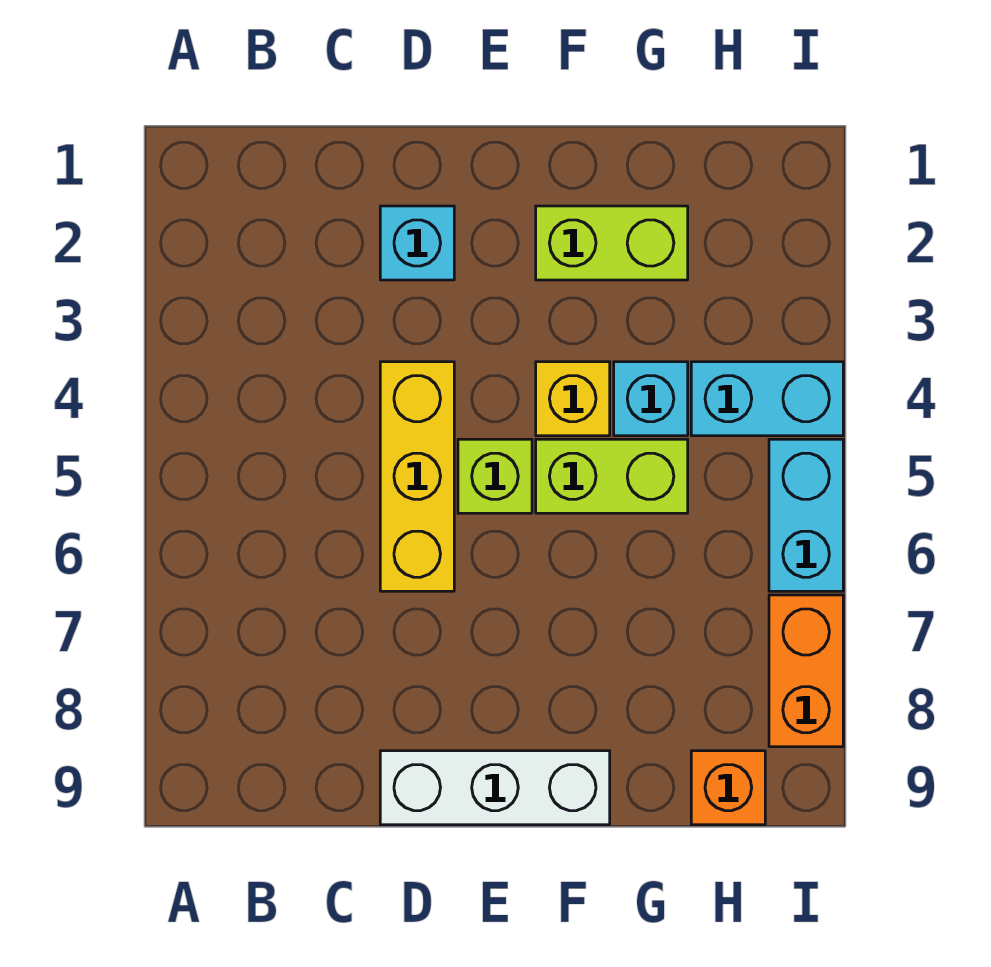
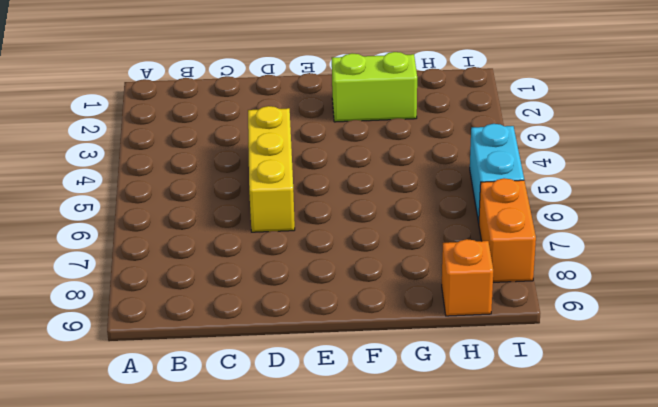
none -> cyan 1x1 brick [380,206,454,280]
none -> white 1x3 brick [380,751,610,825]
none -> lime 1x1 brick [458,439,532,513]

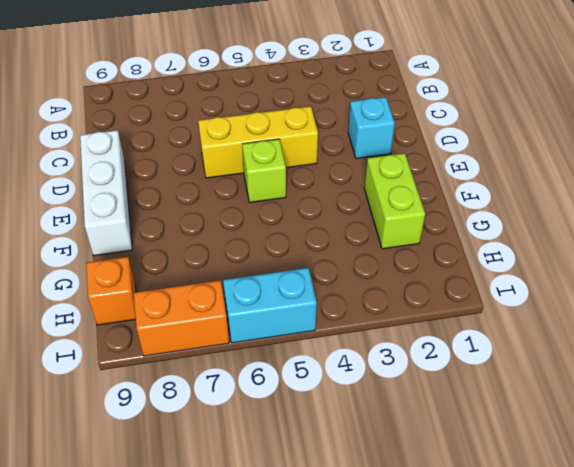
none -> yellow 1x1 brick [536,362,610,436]
none -> lime 1x2 brick [536,439,688,513]
none -> cyan 1x1 brick [614,362,688,436]

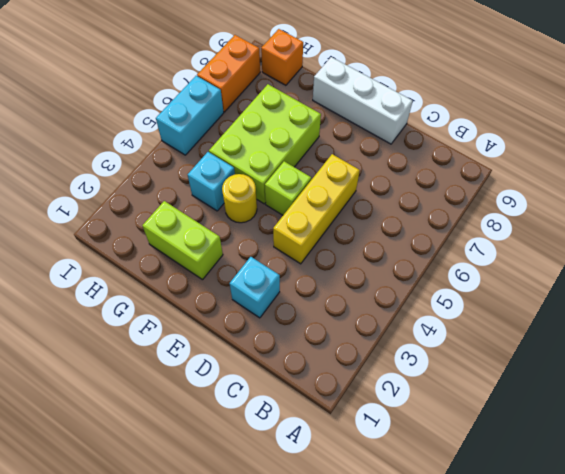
yellow 1x1 round brick [222,174,257,223] -> yellow 1x1 brick [536,362,610,436]
lime 2x3 brick [209,84,321,204] -> lime 1x2 brick [536,439,688,513]
none -> cyan 1x2 brick [691,362,843,436]

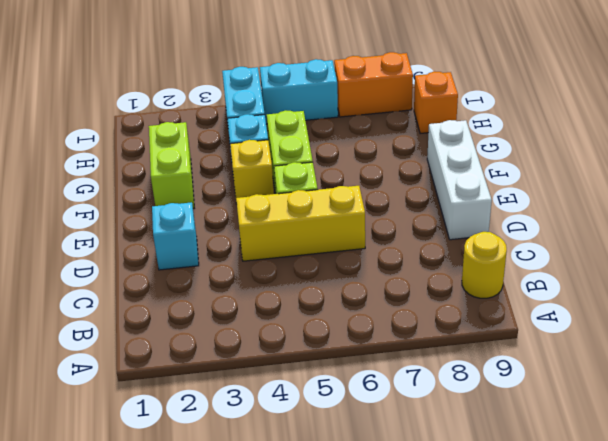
yellow 1x1 round brick [462,232,507,298] -> none

